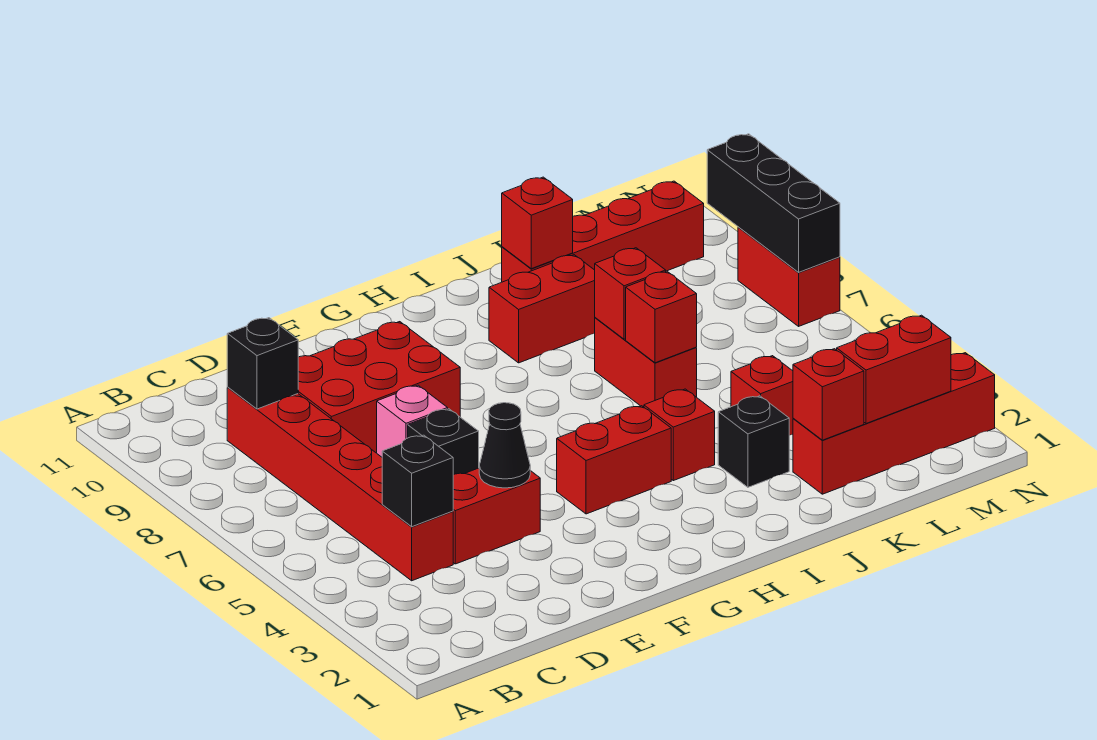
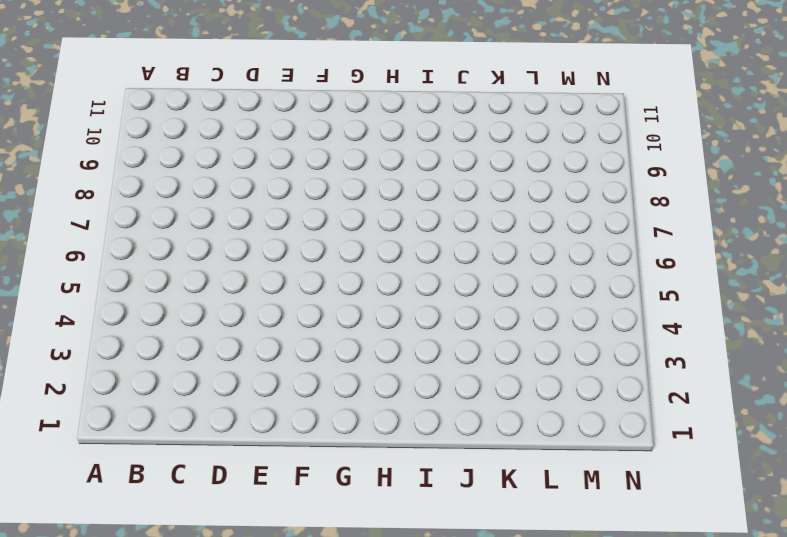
none -> red 1x6 brick [227,388,453,581]
none -> red 1x2 brick [453,468,540,564]
none -> red 2x3 brick [298,322,460,453]

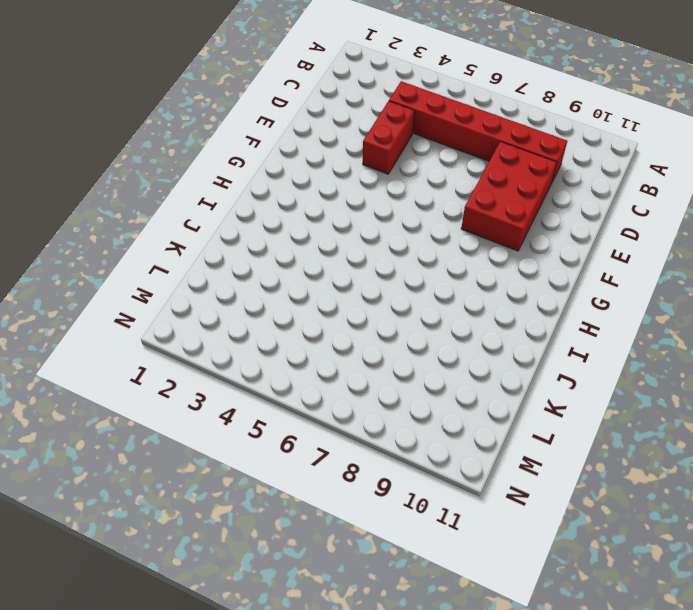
none -> black 1x1 brick [408,409,479,475]
none -> pink 1x1 brick [377,385,448,457]
none -> red 1x2 brick [557,406,671,514]

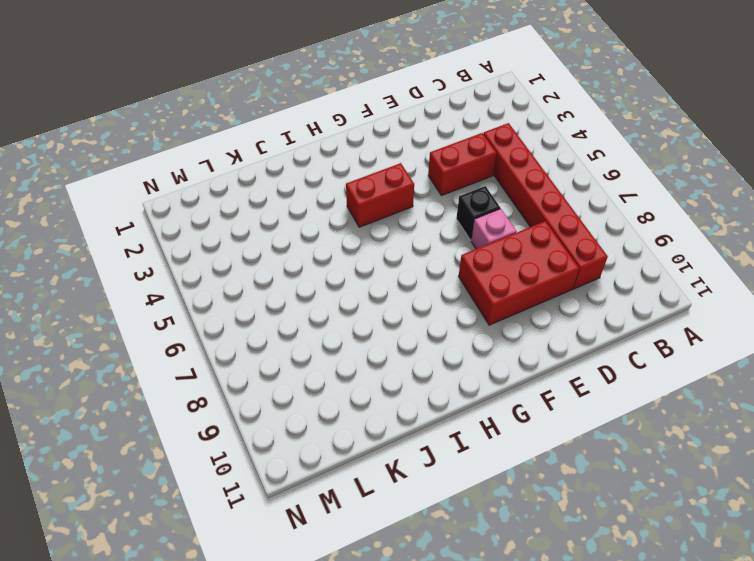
none -> red 1x1 brick [644,389,715,481]
none -> red 1x2 brick [489,255,595,363]
none -> black 1x1 brick [718,396,789,487]

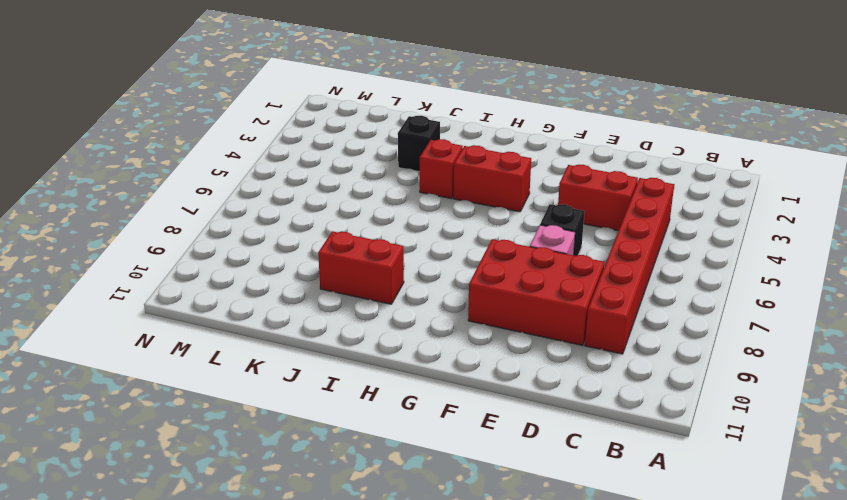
none -> red 1x2 brick [595,318,697,407]
none -> red 1x4 brick [502,181,704,282]
none -> red 1x4 brick [793,353,995,494]

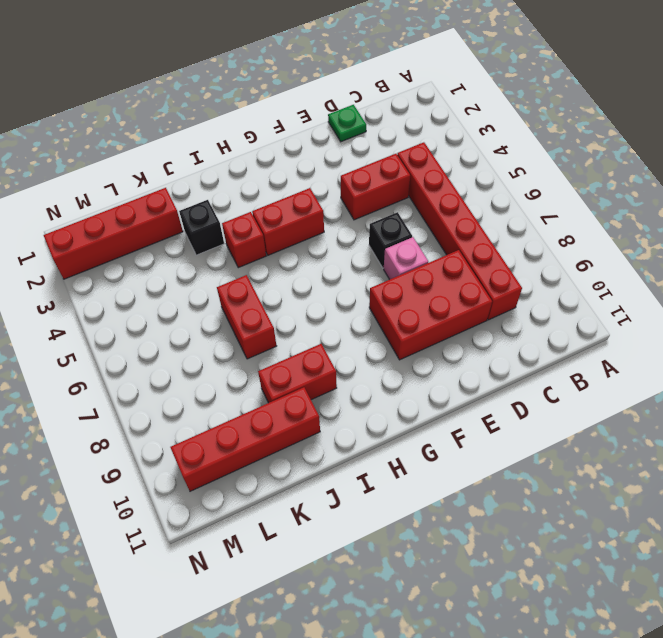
green 1x1 plate [328,105,366,142] -> none
none -> red 1x1 brick [731,356,793,435]
none -> red 1x2 brick [738,227,840,326]
none -> black 1x1 brick [382,435,453,527]

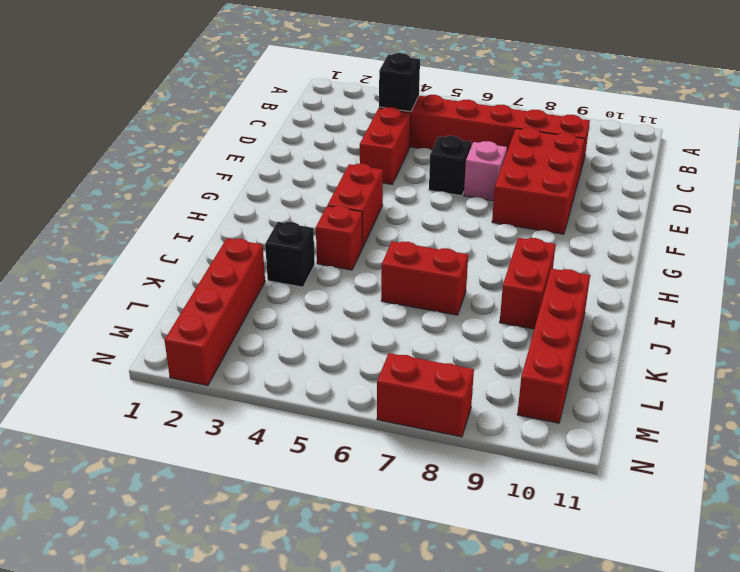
none -> red 1x1 brick [731,356,793,435]
none -> black 1x1 brick [227,318,298,409]
none -> black 1x1 cone [479,403,530,488]

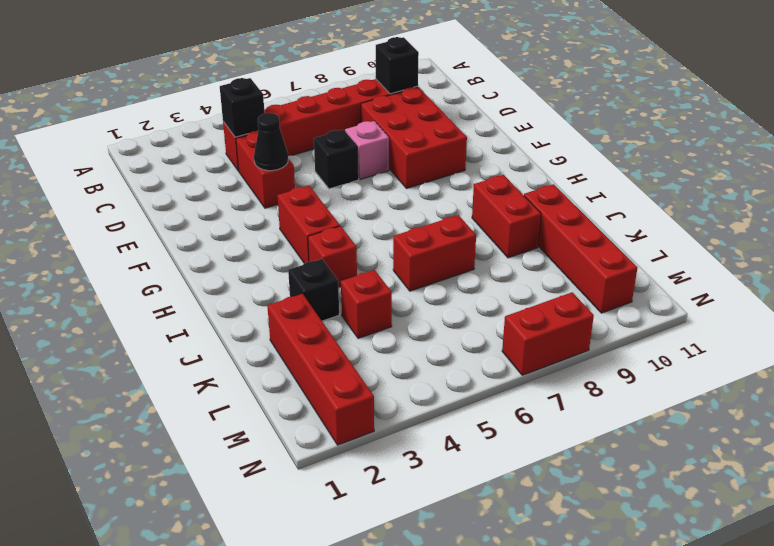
none -> red 1x1 brick [626,271,697,363]
none -> red 1x1 brick [595,248,666,339]
none -> red 1x1 brick [502,177,573,269]

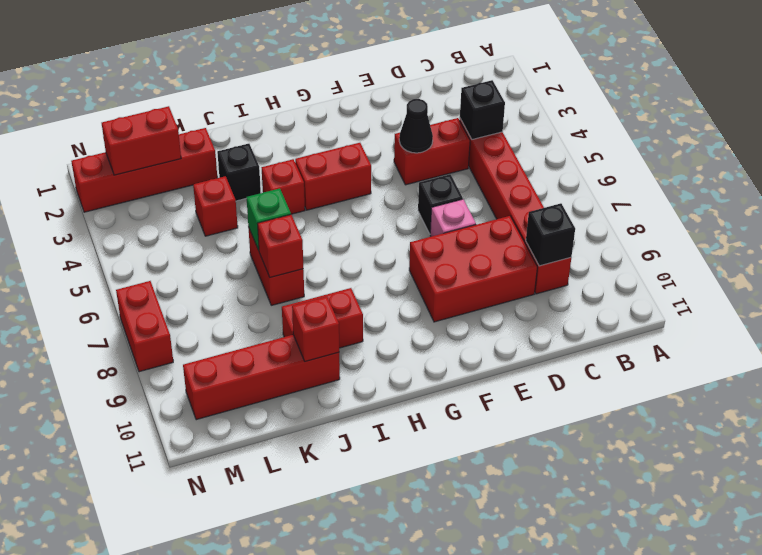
green 1x1 brick [247,189,291,250] -> red 1x1 brick [626,271,697,363]
none -> red 1x1 brick [793,349,864,440]
none -> black 1x3 brick [707,134,840,272]

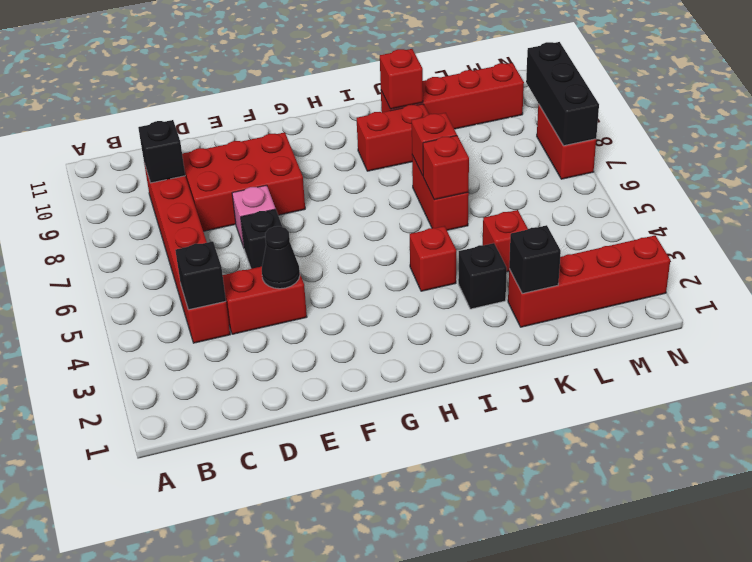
black 1x1 brick [509,225,561,293] -> red 1x1 brick [793,349,864,440]
none -> red 1x2 brick [557,406,671,514]
none -> red 1x2 brick [837,315,951,424]

